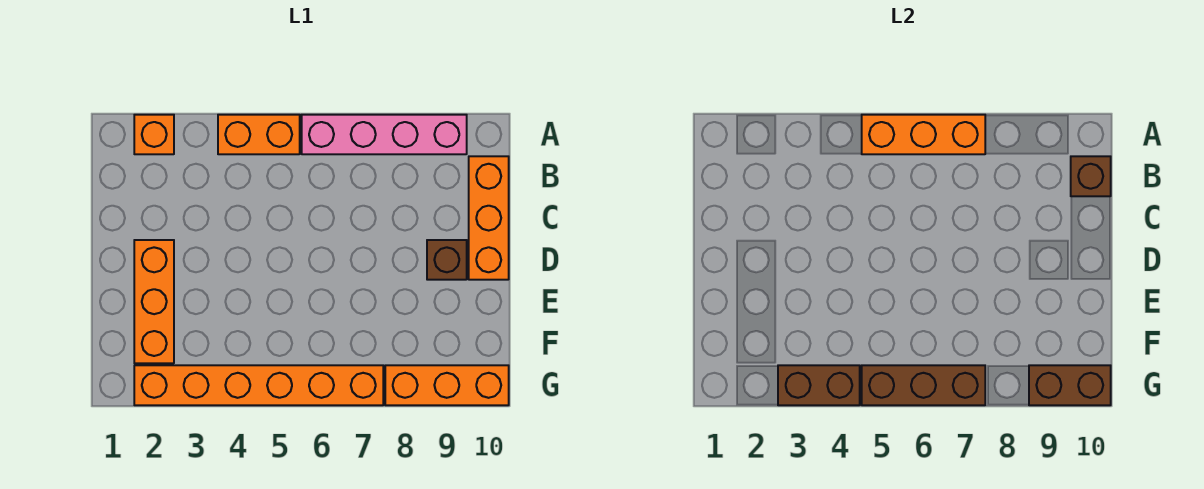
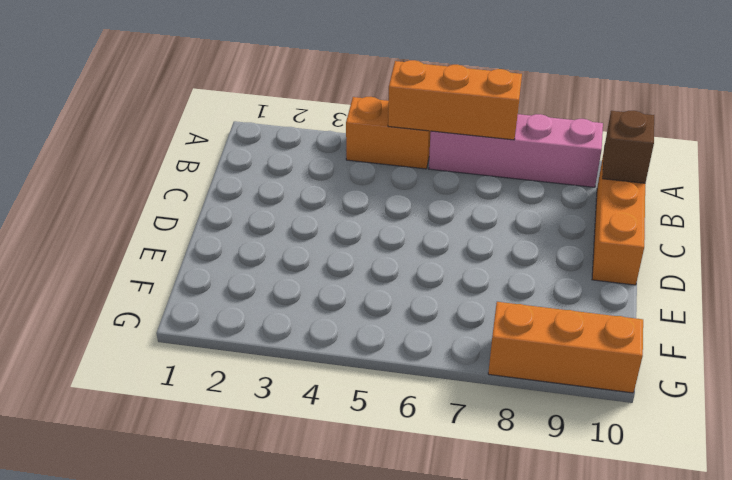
none -> orange 1x1 brick [134,115,174,154]
none -> orange 1x3 brick [134,240,174,363]
none -> brown 1x1 brick [427,240,467,280]

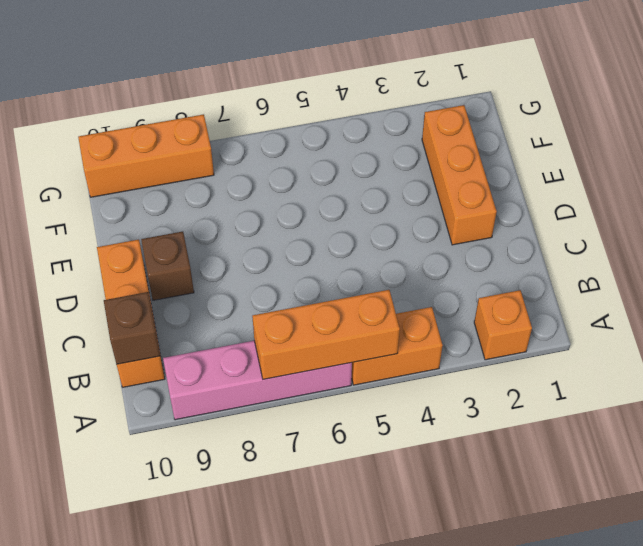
none -> orange 1x6 brick [134,365,383,405]
none -> brown 1x2 brick [778,365,860,405]
none -> brown 1x3 brick [862,365,985,405]

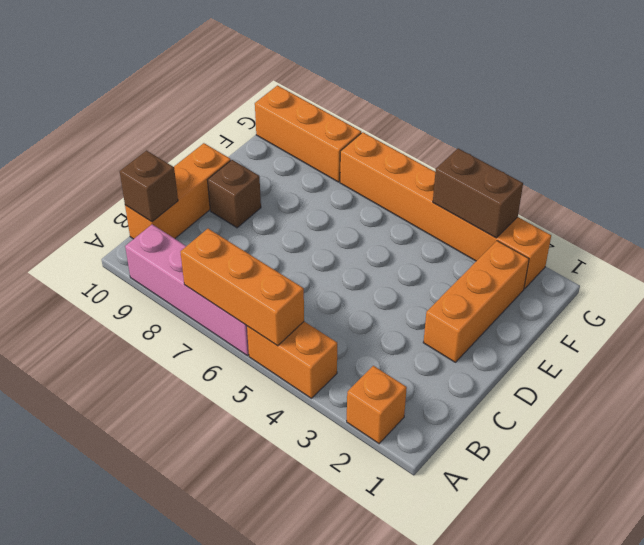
none -> brown 1x3 brick [862,365,985,405]
none -> brown 1x2 brick [1029,365,1111,405]

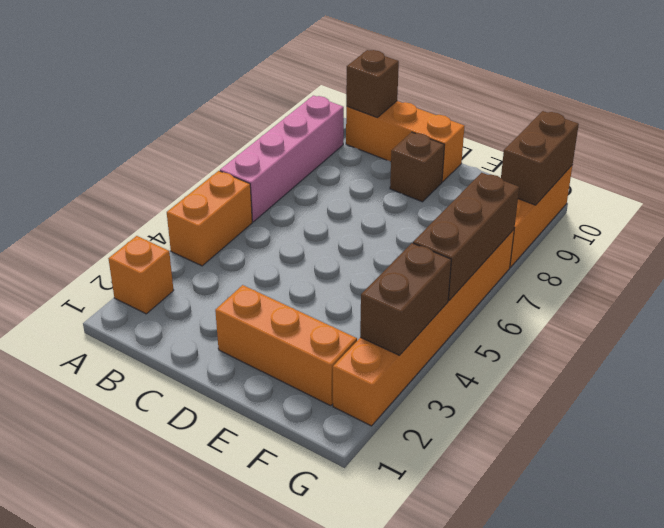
none -> orange 1x3 brick [862,115,985,154]

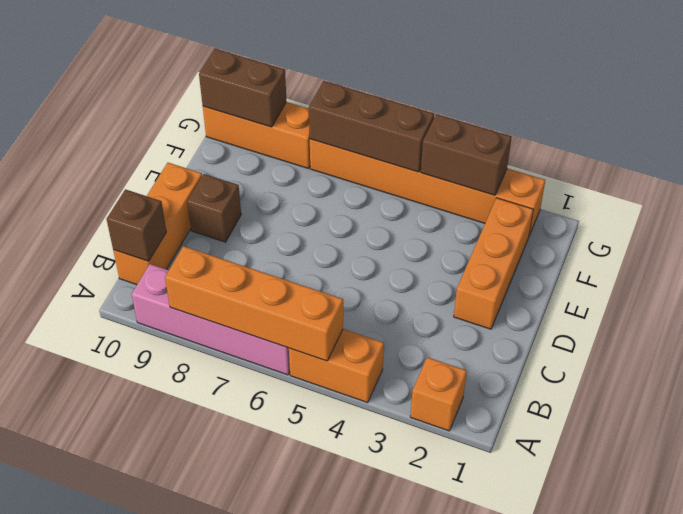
orange 1x4 brick [165,246,343,361] -> orange 1x3 brick [862,115,985,154]

